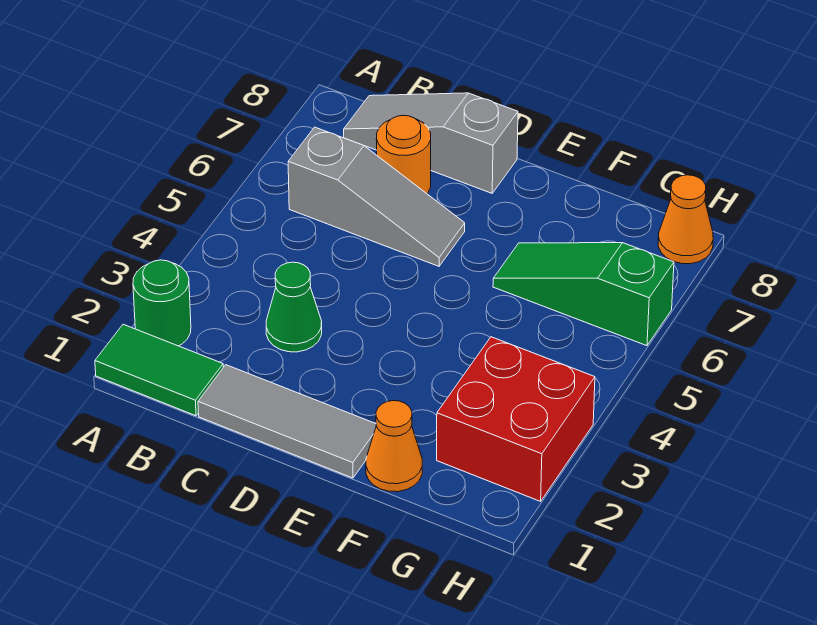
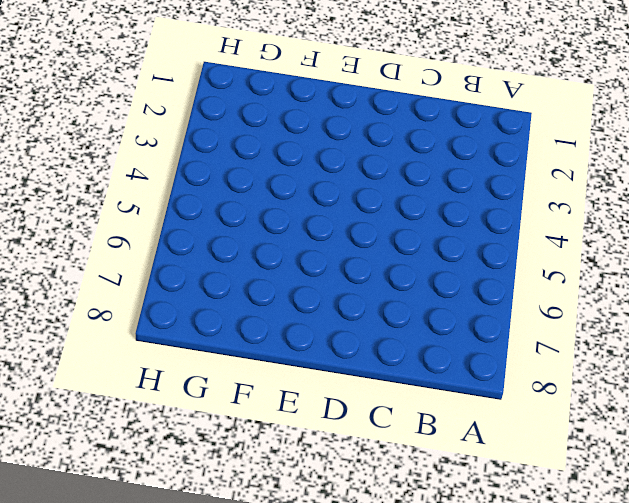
none -> green 1x2 tile [95,324,223,416]
none -> green 1x1 round brick [133,260,191,346]

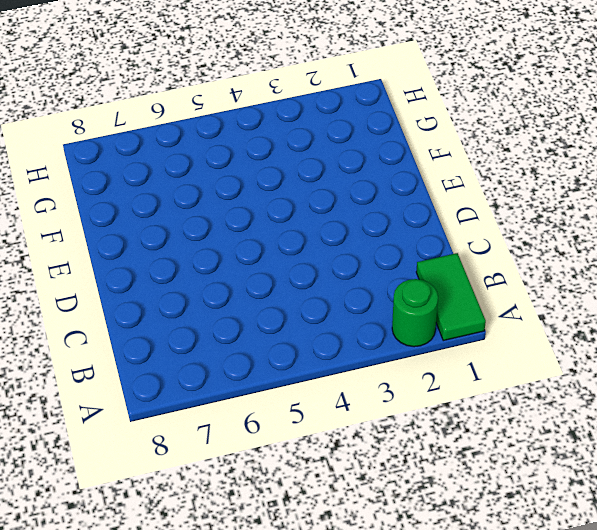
none -> grey 1x3 slope [288,127,465,266]
none -> grey 1x3 slope [344,93,518,193]

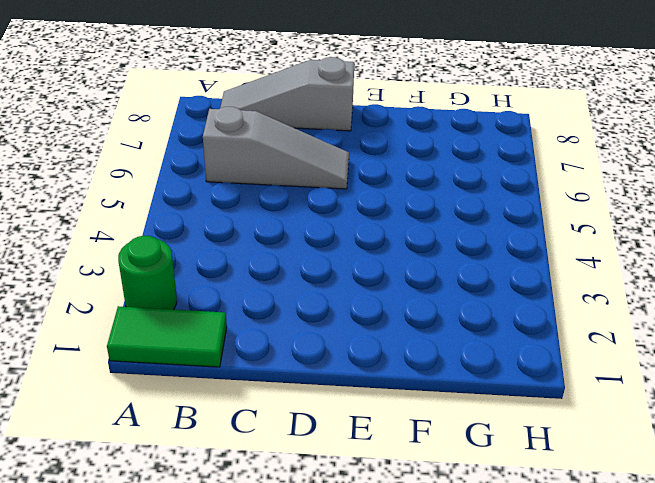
none -> grey 1x3 tile [198,365,376,478]
none -> green 1x1 cone [266,262,322,352]

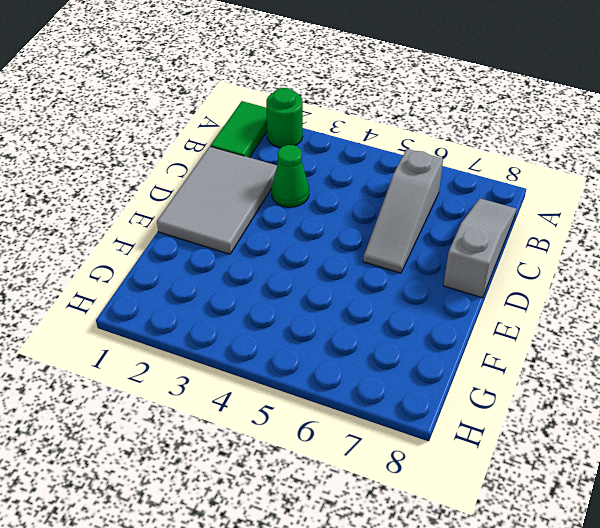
grey 2x3 tile [157,146,277,254] -> grey 1x3 tile [198,365,376,478]
none -> orange 1x1 round brick [376,115,431,194]
none -> orange 1x1 cone [366,401,422,492]

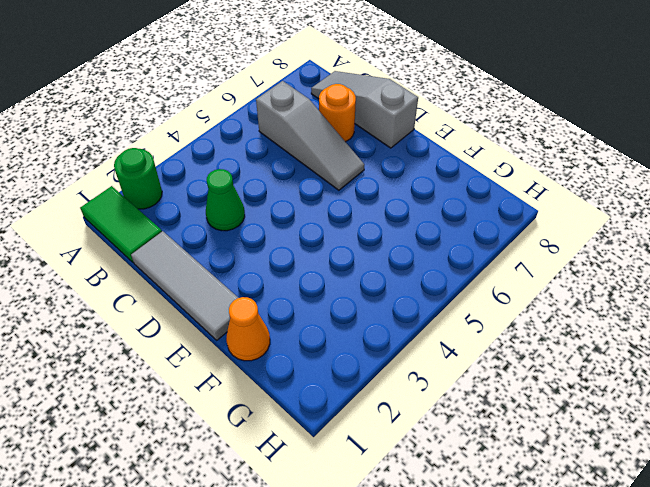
none -> green 1x3 slope [493,243,674,346]
none -> red 2x2 brick [437,337,595,501]

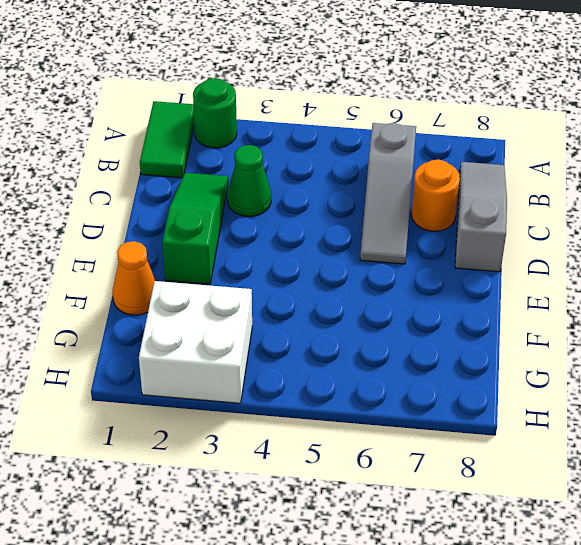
green 1x3 slope [162,173,228,284] -> green 1x3 slope moved to [493,243,674,346]
white 2x2 brick [139,281,252,403] -> red 2x2 brick [437,337,595,501]
none -> grey 1x3 tile [198,365,376,478]
none -> orange 1x1 cone [658,175,713,264]

